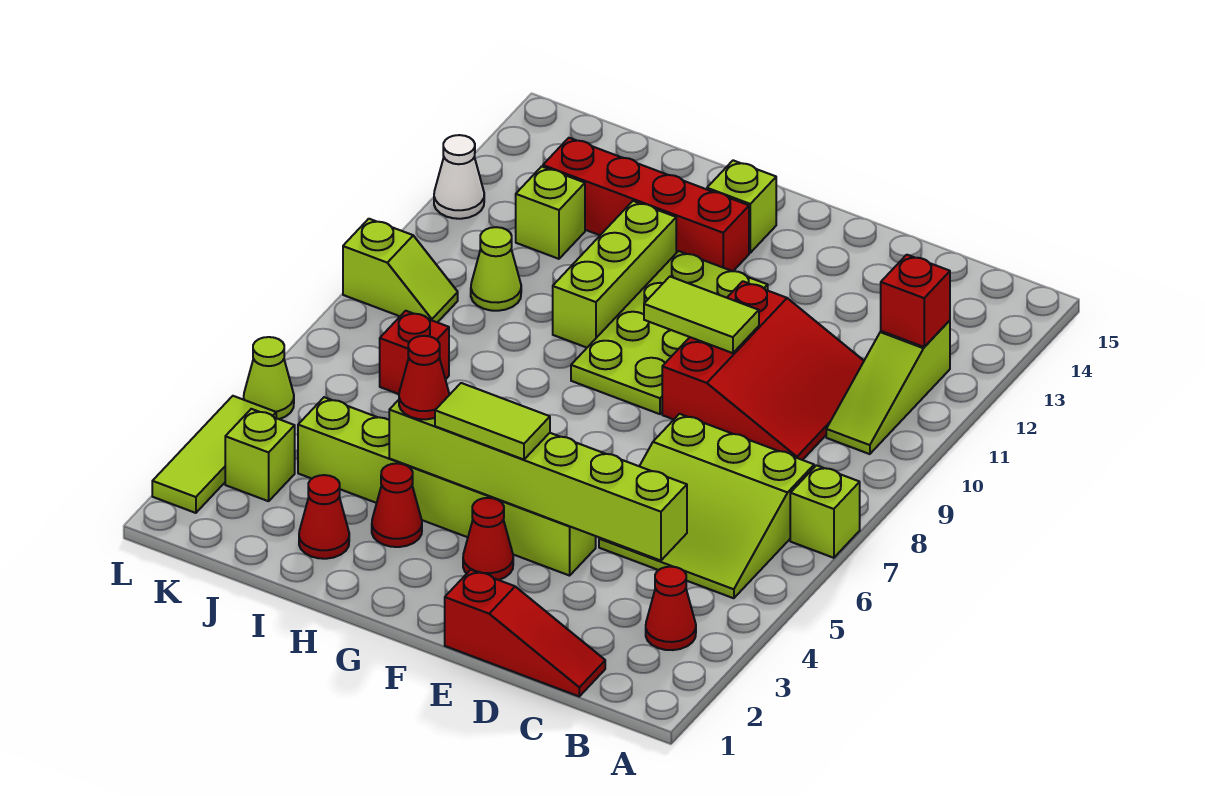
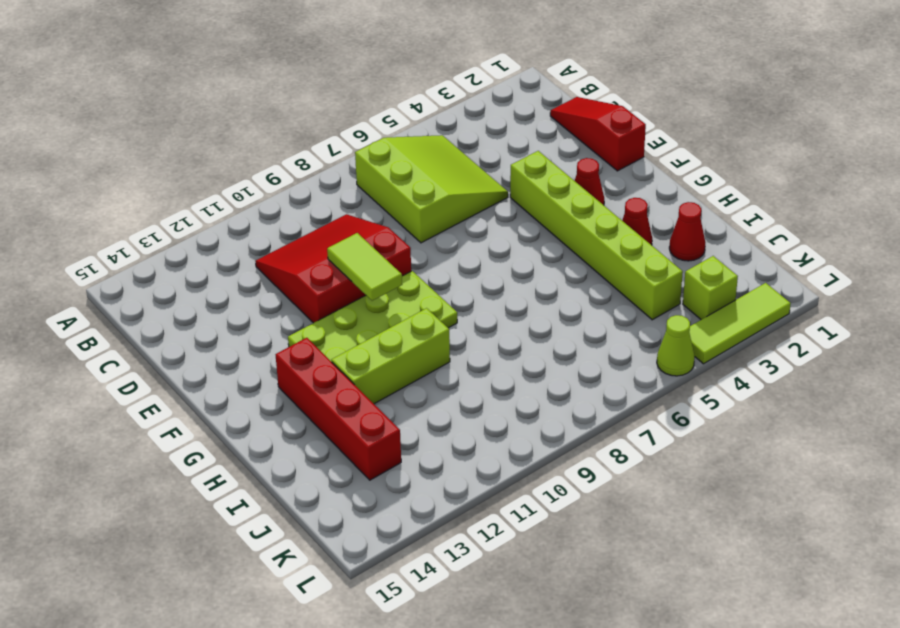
none -> lime 1x1 brick [790,465,860,558]
none -> red 1x1 cone [646,567,696,650]
none -> lime 1x3 slope [826,320,950,454]

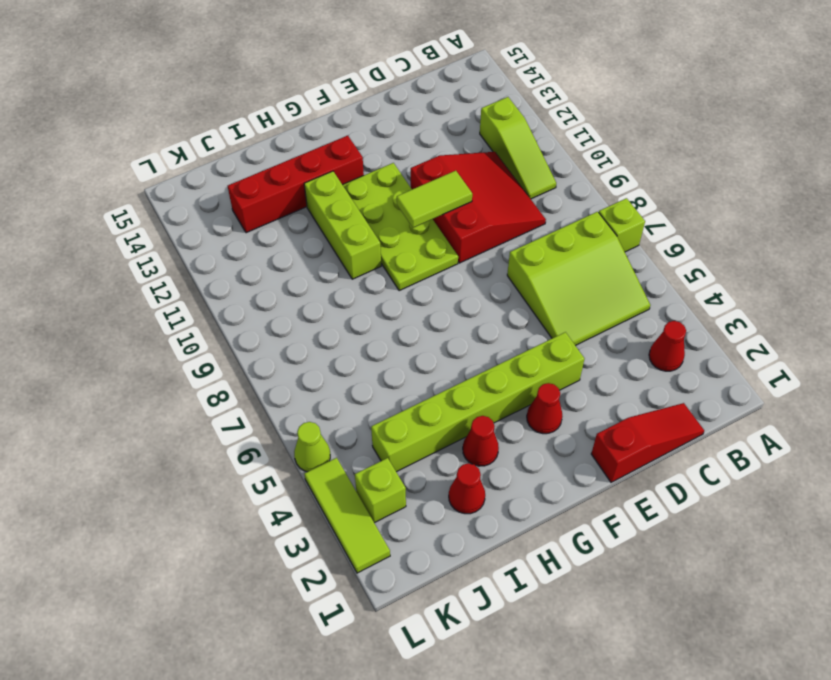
none -> lime 1x1 brick [707,160,776,253]
none -> red 1x1 brick [380,311,449,394]
none -> lime 1x1 cone [471,227,521,311]

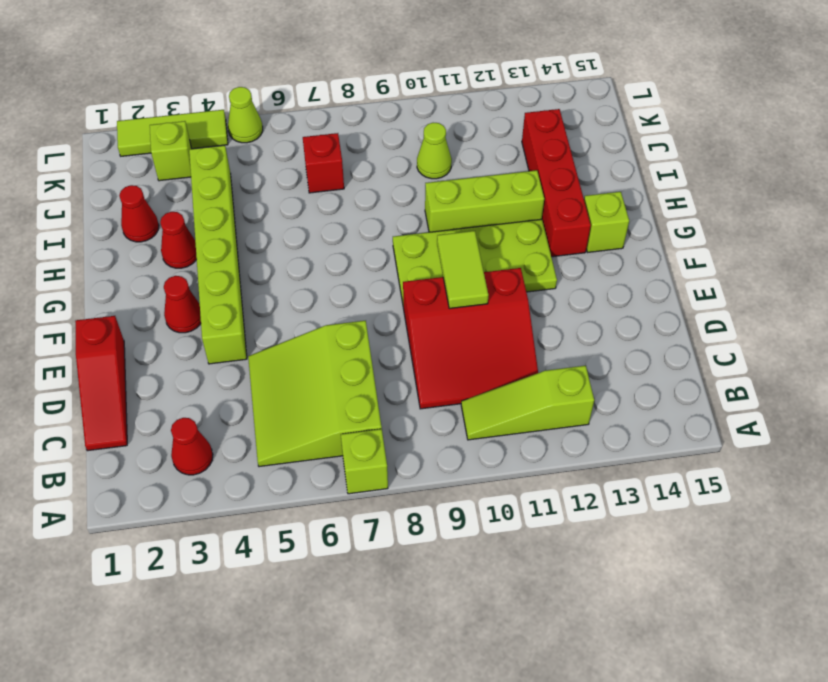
none -> lime 1x1 brick [516,166,585,259]
none -> lime 1x2 slope [343,219,458,323]
none -> white 1x1 cone [434,135,484,219]

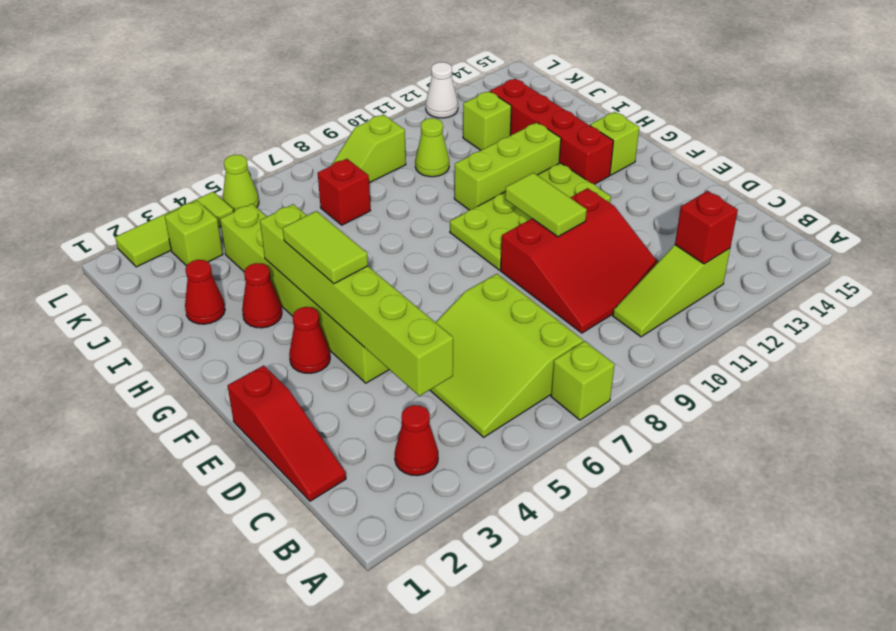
lime 1x2 slope [331,114,406,183] -> lime 1x2 slope turned to [343,219,458,323]
none -> red 1x1 cone [399,336,449,419]

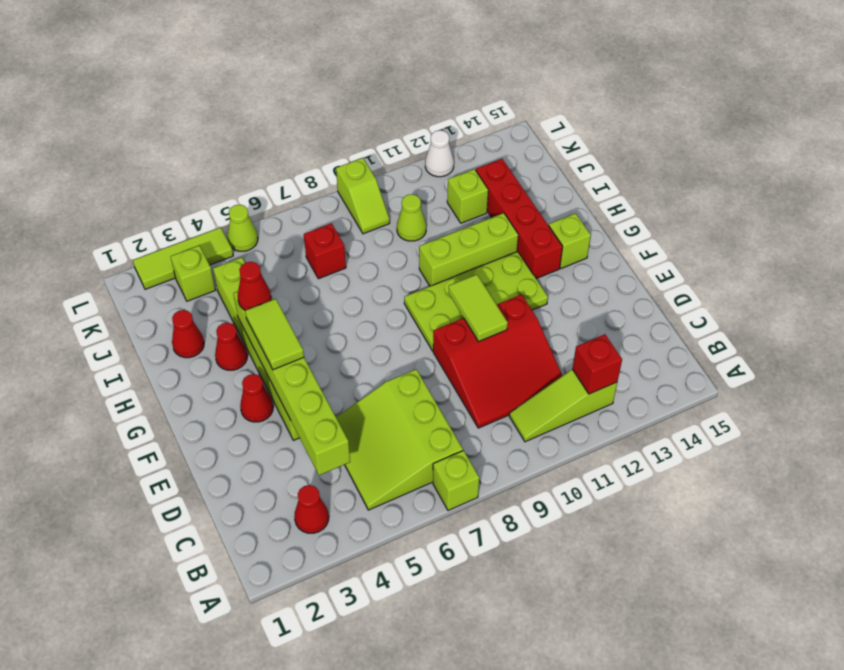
none -> red 1x3 slope [445,570,605,696]

